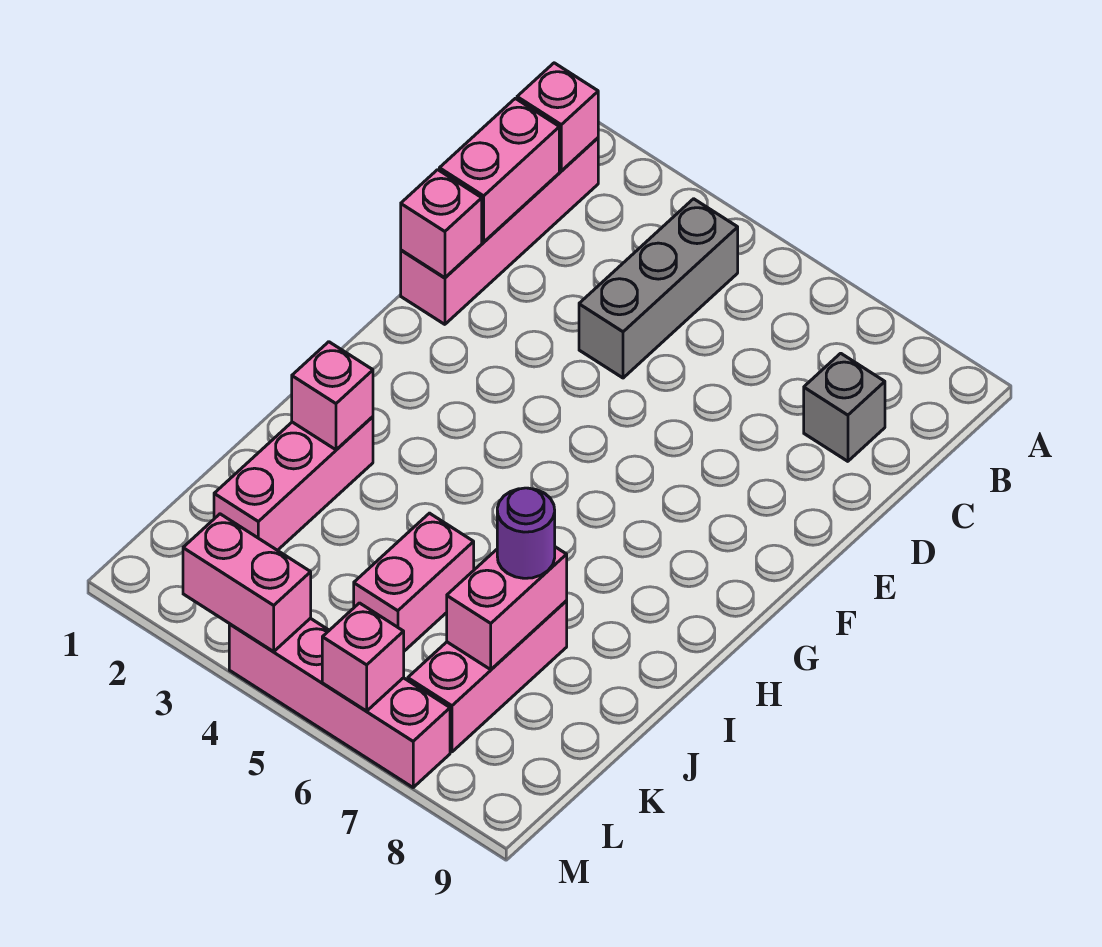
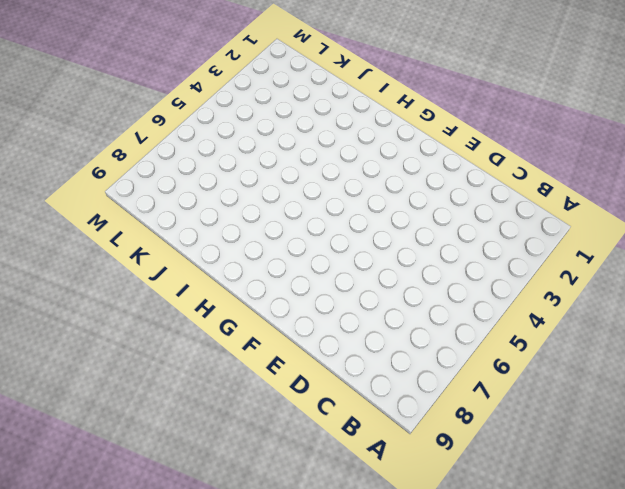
none -> pink 1x4 brick [401,138,598,324]
none -> grey 1x3 brick [579,199,738,378]
none -> grey 1x1 brick [804,353,885,461]

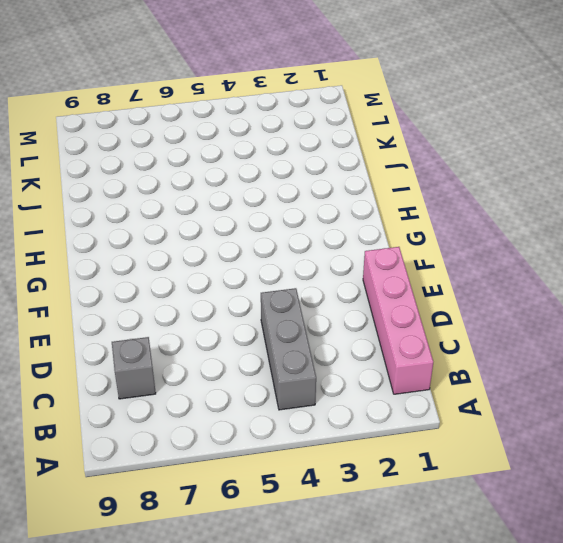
none -> pink 1x3 brick [214,417,373,550]
none -> pink 1x2 brick [354,513,474,651]
none -> pink 1x3 brick [408,601,567,752]

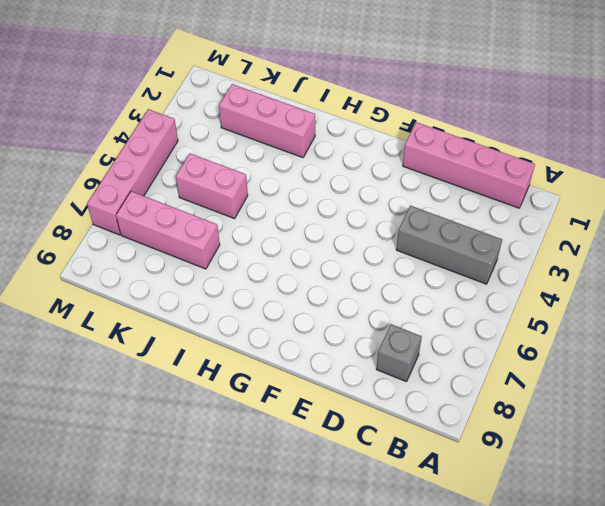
none -> pink 1x1 brick [517,63,598,171]
none -> pink 1x2 brick [439,98,559,242]
none -> pink 1x1 brick [401,170,482,278]

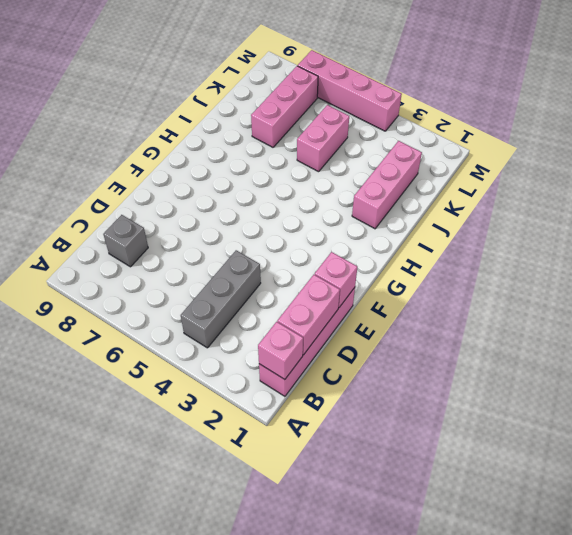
none -> pink 1x1 brick [292,342,373,450]
none -> pink 1x2 brick [447,547,567,670]
none -> pink 1x2 brick [183,514,311,652]

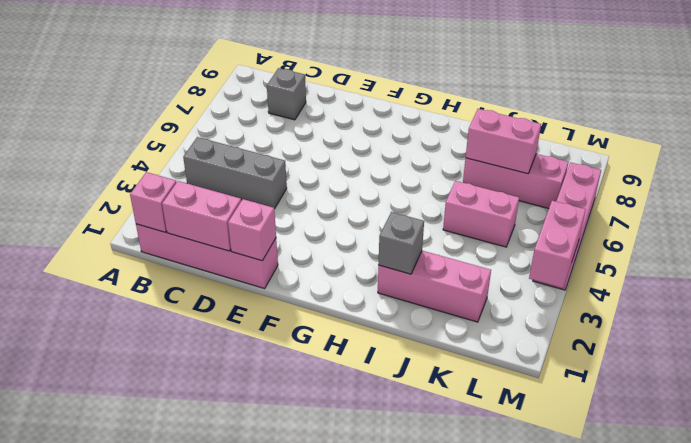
grey 1x1 brick [378,212,424,274] -> pink 1x1 brick [292,342,373,450]
none -> pink 1x1 brick [322,603,404,711]
none -> purple 1x1 round brick [497,488,555,578]

